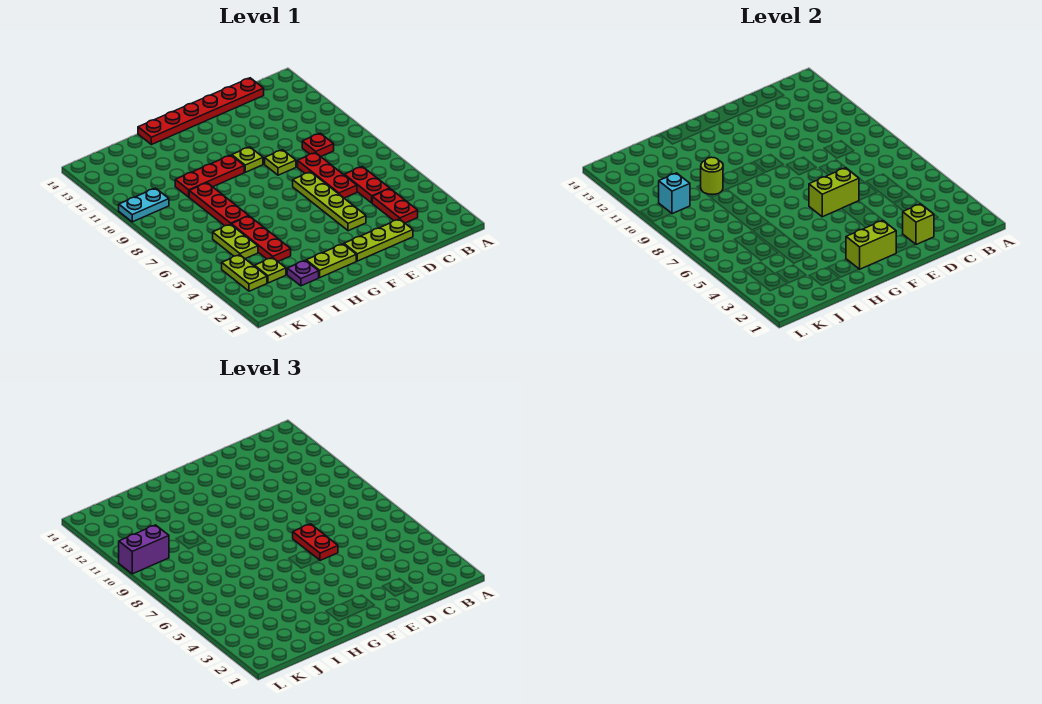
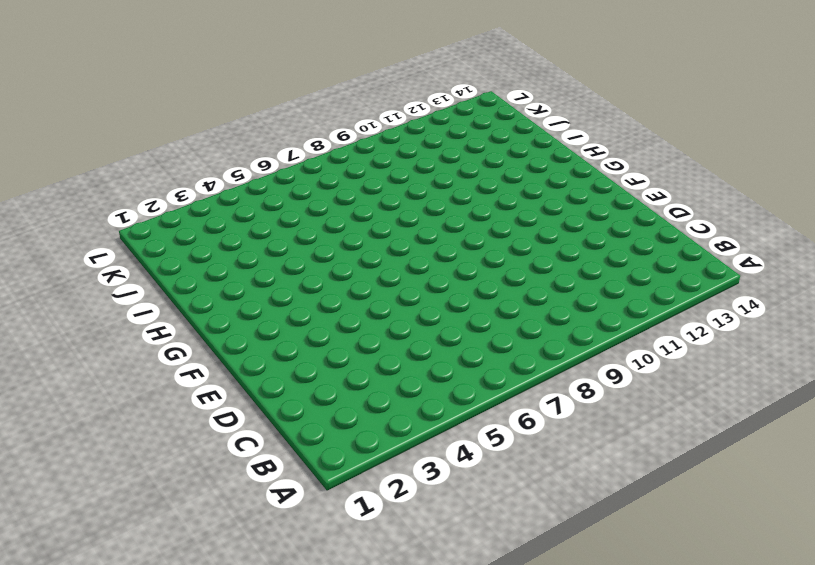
none -> red 1x2 plate [372,189,418,223]
none -> red 1x2 plate [345,166,390,203]
none -> red 1x1 plate [302,133,334,156]

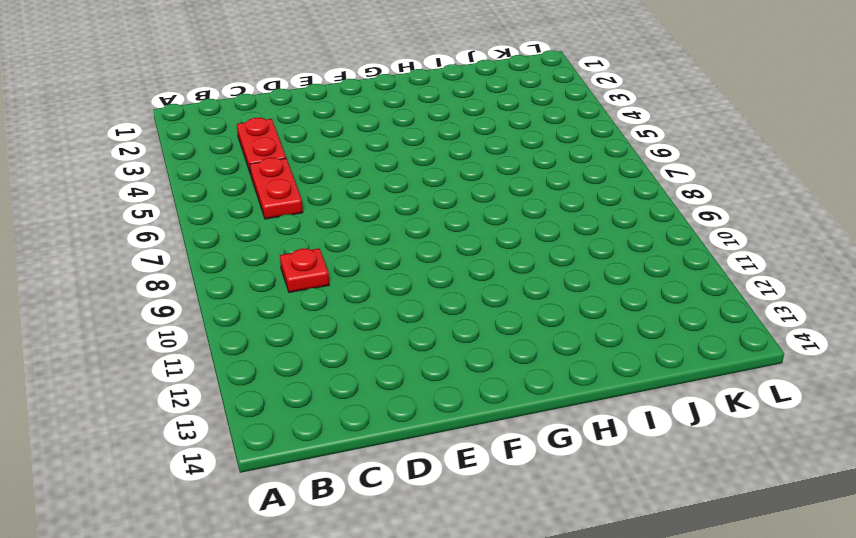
none -> red 1x6 plate [138,78,264,145]
none -> lime 1x3 plate [344,219,413,261]
none -> red 1x3 plate [298,152,357,198]

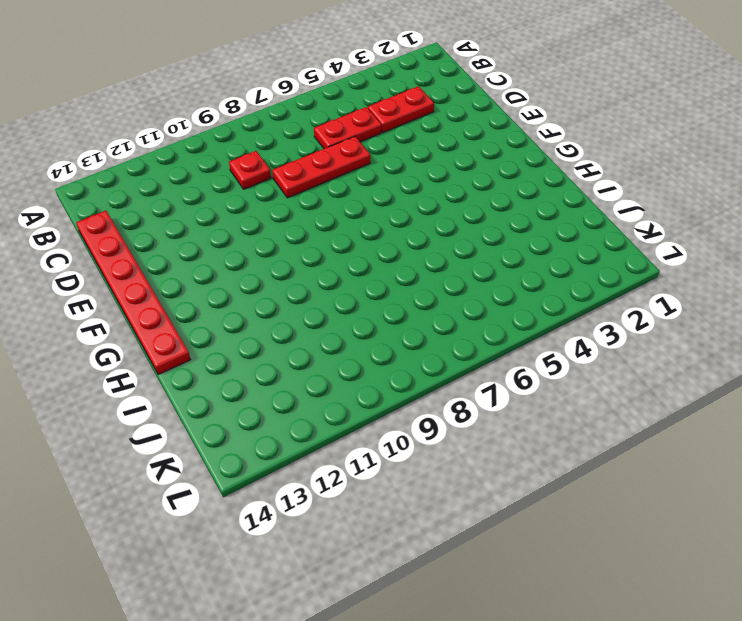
none -> lime 1x3 plate [344,219,413,261]
none -> lime 1x4 plate [293,172,366,231]
none -> lime 1x1 plate [265,150,296,175]

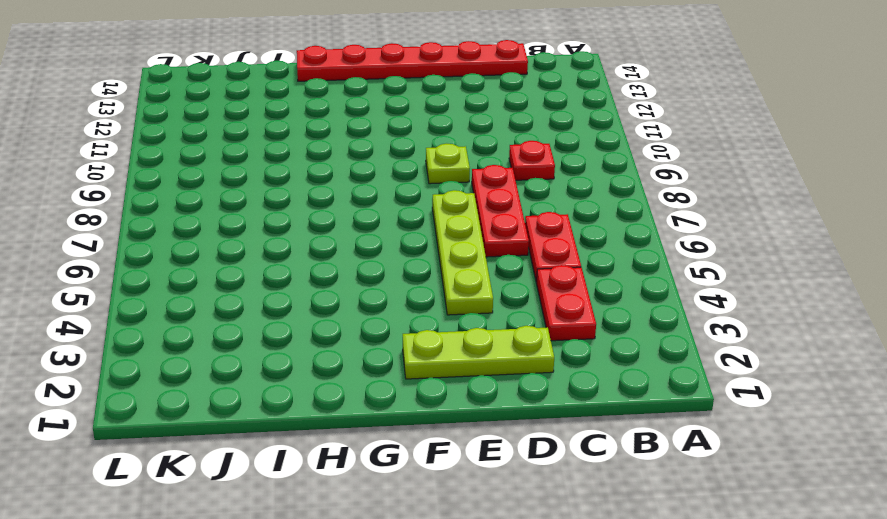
none -> lime 1x1 plate [232,147,263,172]
none -> lime 1x2 plate [306,244,356,277]
none -> red 1x3 plate [175,155,244,197]

